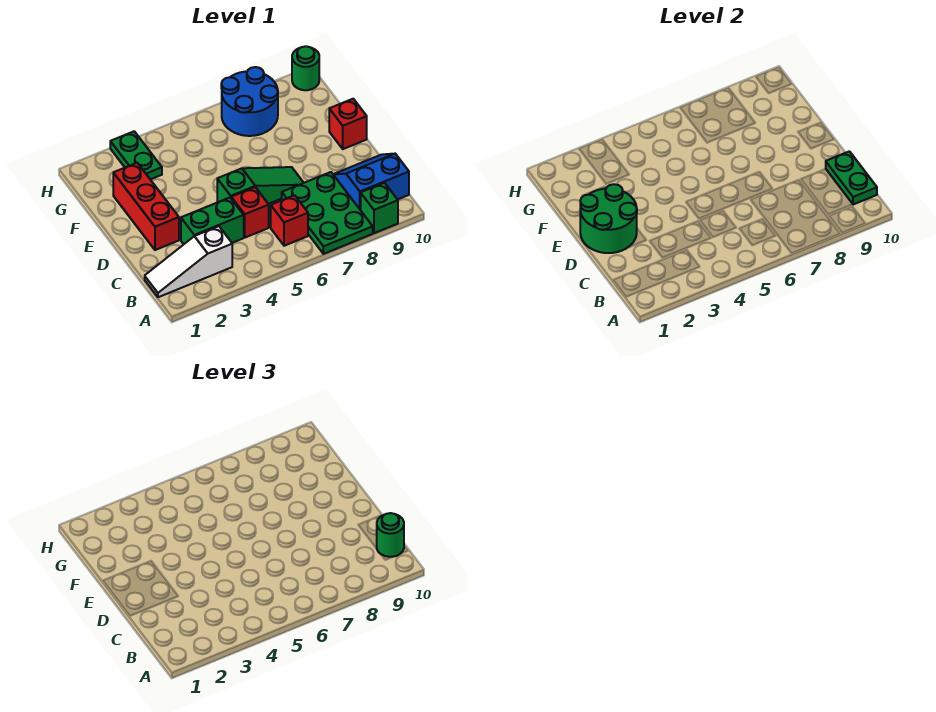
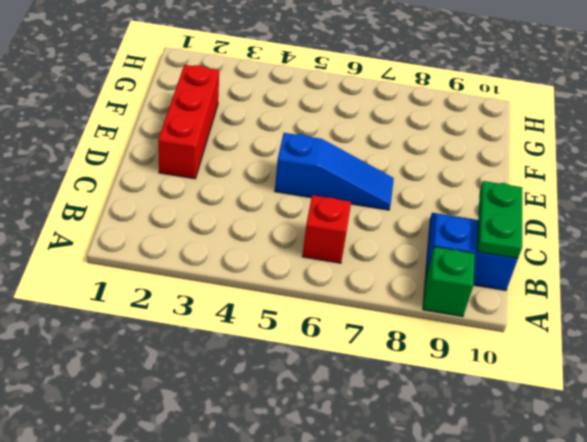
blue 1x3 slope [275,133,394,210] -> green 1x3 slope [217,167,304,204]
none -> green 2x3 plate [282,172,373,254]
none -> white 1x3 slope [145,226,232,297]
none -> green 1x2 brick [181,198,244,244]

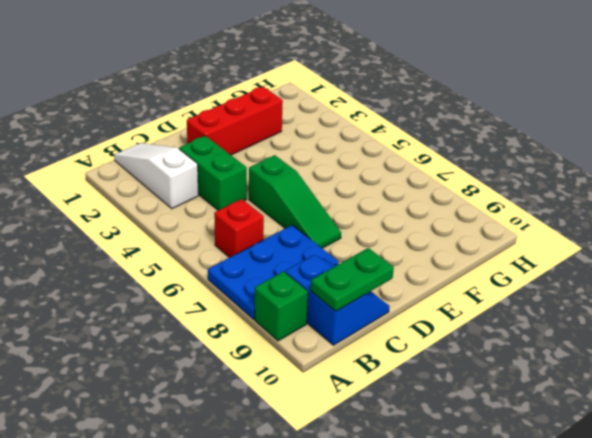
blue 2x3 plate [208,225,339,319] -> green 2x3 plate [282,172,373,254]
none -> red 1x1 brick [231,187,269,238]
none -> red 1x1 brick [329,99,367,149]
none -> green 1x2 plate [110,131,162,179]

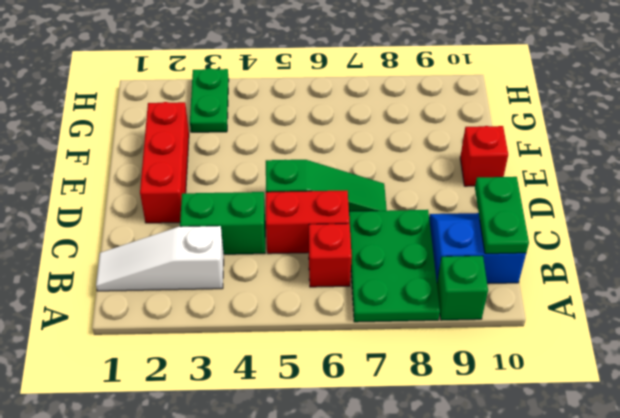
red 1x2 brick [266,191,349,254] -> red 1x1 brick [231,187,269,238]
none -> blue 2x2 round brick [221,67,278,136]
none -> green 1x1 round brick [292,46,319,90]
none -> green 2x2 round brick [580,184,637,253]

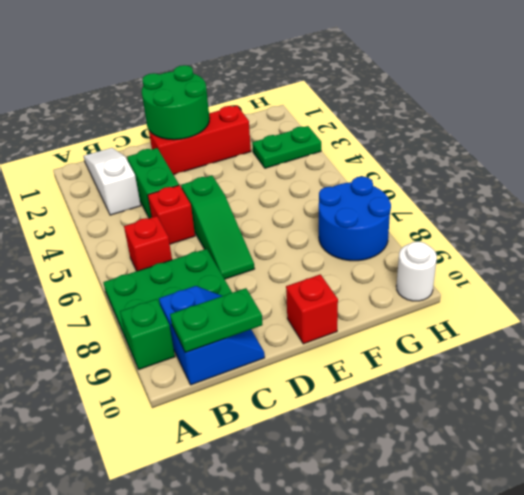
white 1x1 round brick [396,241,437,301] -> green 1x1 round brick [292,46,319,90]
none -> green 1x1 round brick [377,513,404,557]

